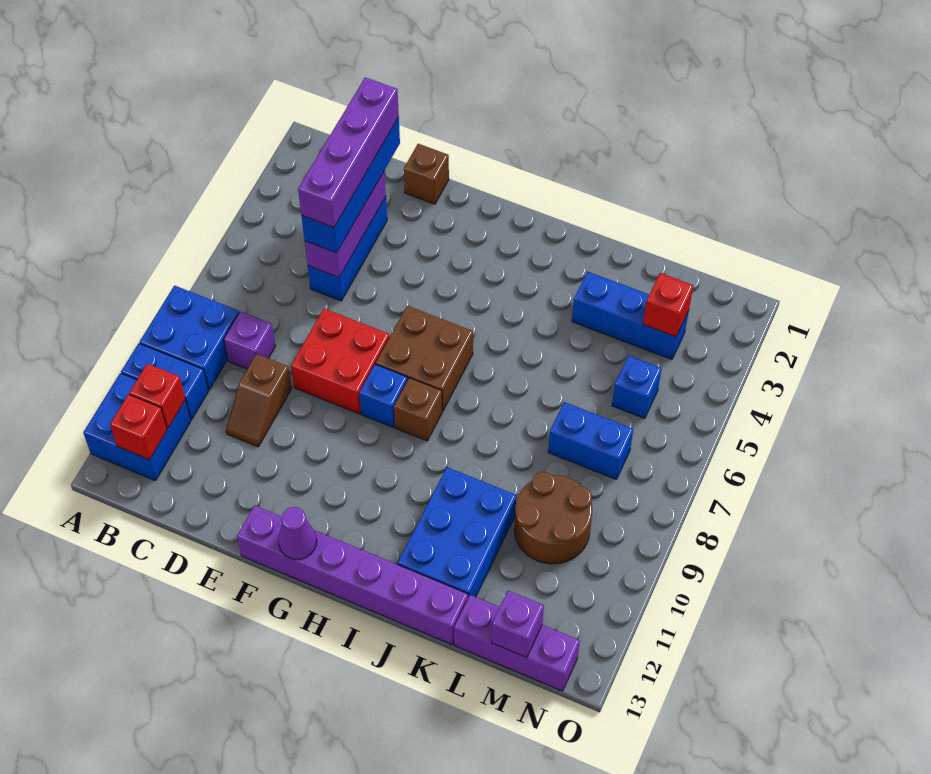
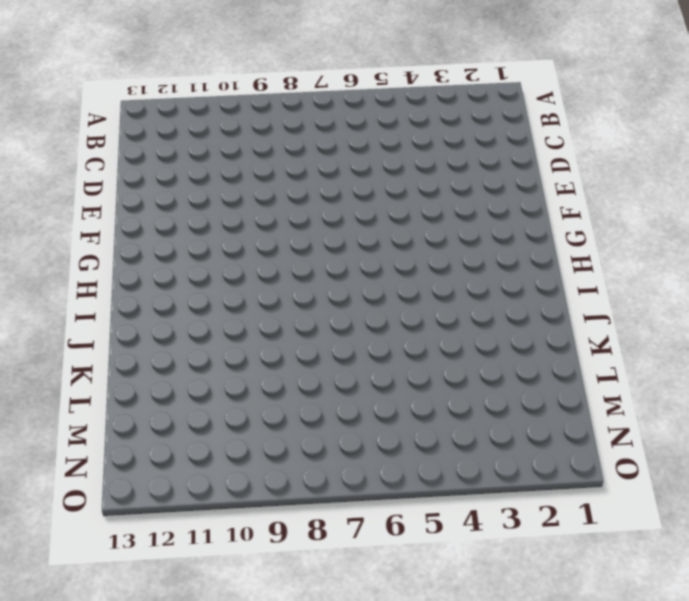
none -> blue 2x2 brick [140,286,239,390]
none -> blue 1x2 brick [121,343,208,420]
none -> blue 2x2 brick [83,373,191,481]

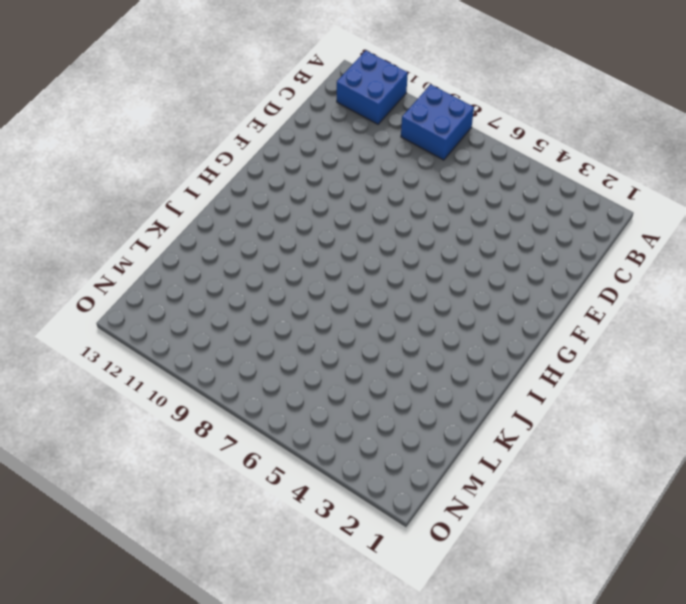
none -> blue 1x2 brick [121,343,208,420]
none -> purple 1x1 brick [224,311,275,369]
none -> blue 1x3 brick [308,197,387,301]

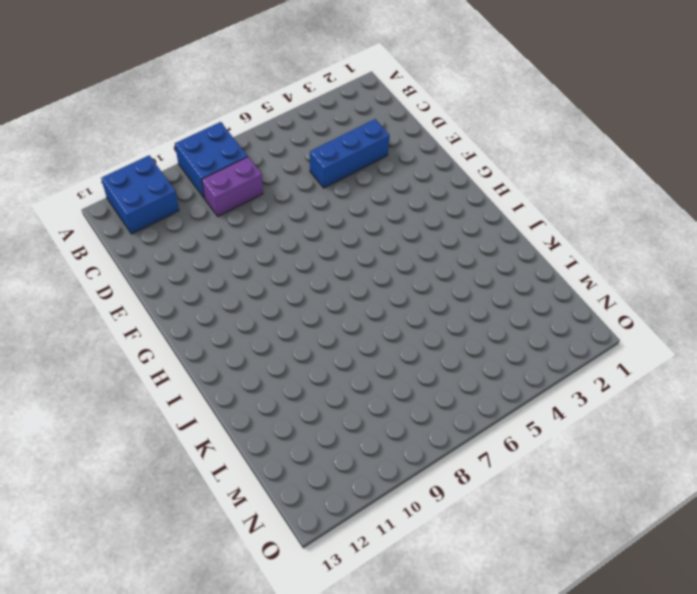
purple 1x2 brick [202,157,263,216] -> purple 1x1 brick [224,311,275,369]
none -> blue 1x2 brick [121,343,208,420]
none -> brown 1x2 slope [226,354,292,447]
none -> brown 1x1 brick [404,144,449,204]

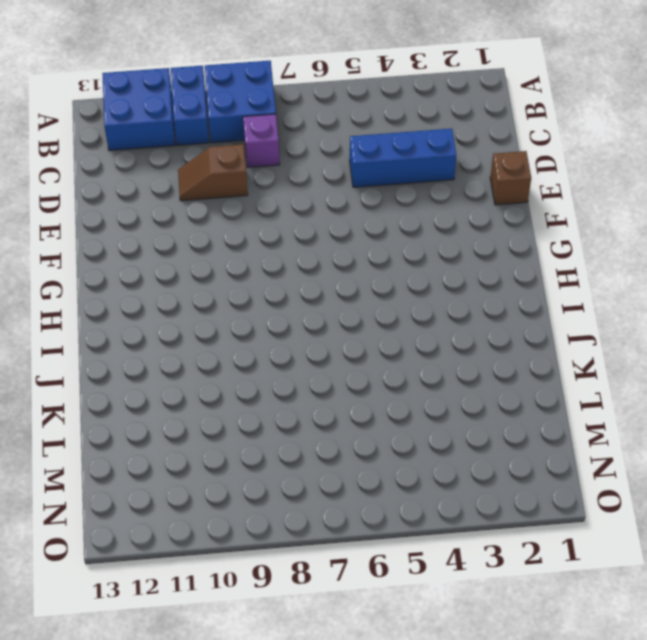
none -> red 2x2 brick [291,309,390,414]
none -> purple 1x6 brick [237,505,468,645]
none -> brown 2x2 brick [376,306,473,411]

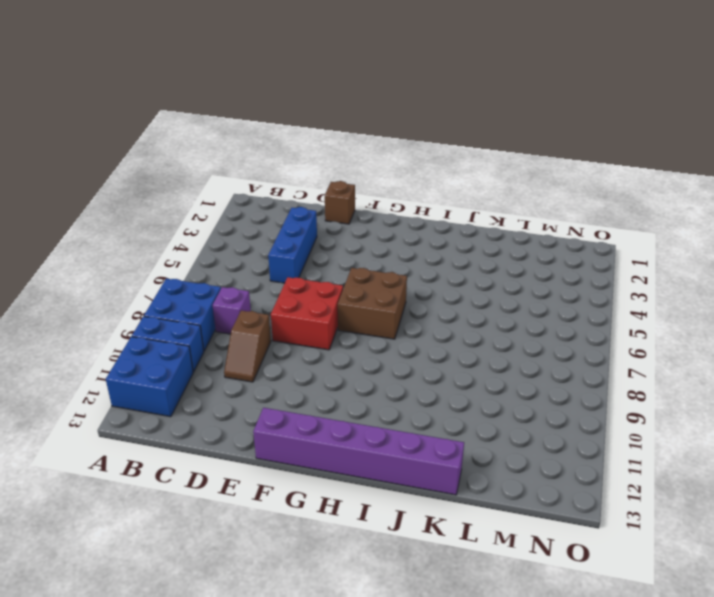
none -> blue 1x1 brick [359,364,408,427]
none -> brown 1x1 brick [394,378,442,441]
none -> blue 2x3 brick [398,467,516,597]

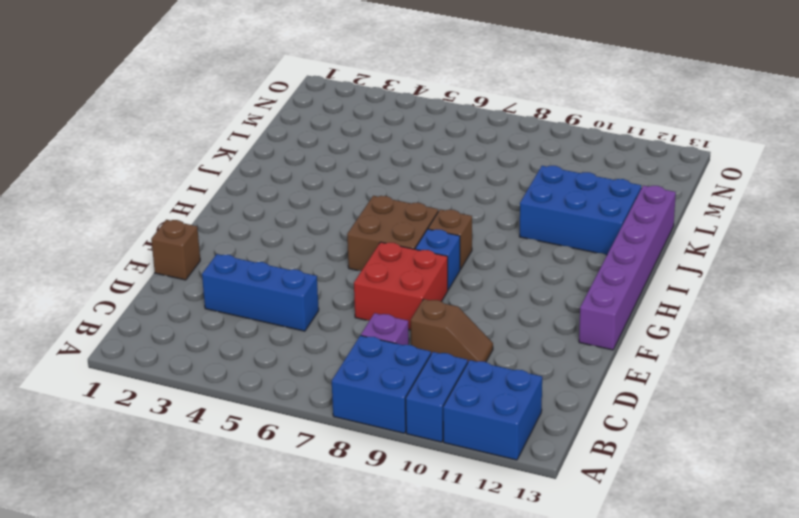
none -> blue 1x3 brick [572,272,689,359]
none -> blue 1x2 brick [548,402,633,479]
none -> brown 2x2 round brick [514,472,592,564]

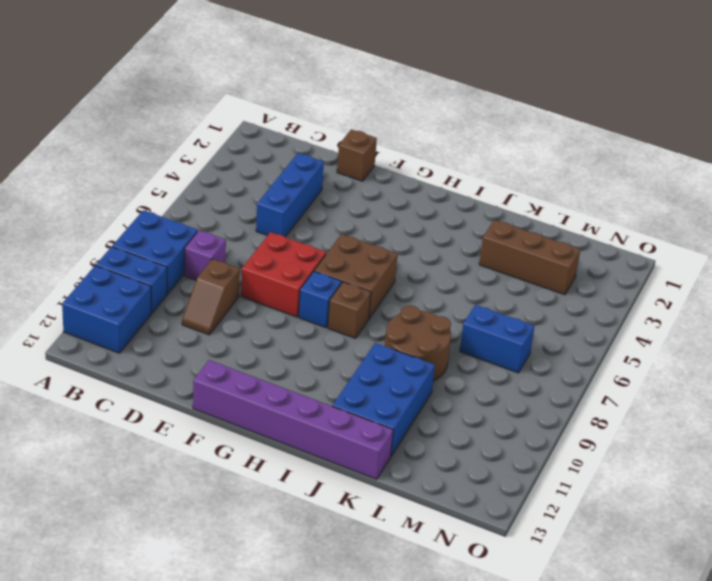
brown 2x2 round brick [385,305,451,381] -> brown 2x2 round brick moved to [514,472,592,564]
brown 1x3 brick [479,220,580,295] -> blue 1x3 brick [572,272,689,359]
none -> purple 1x3 brick [454,595,580,691]
none -> blue 1x1 brick [612,356,662,419]
none -> red 1x1 brick [129,364,185,428]

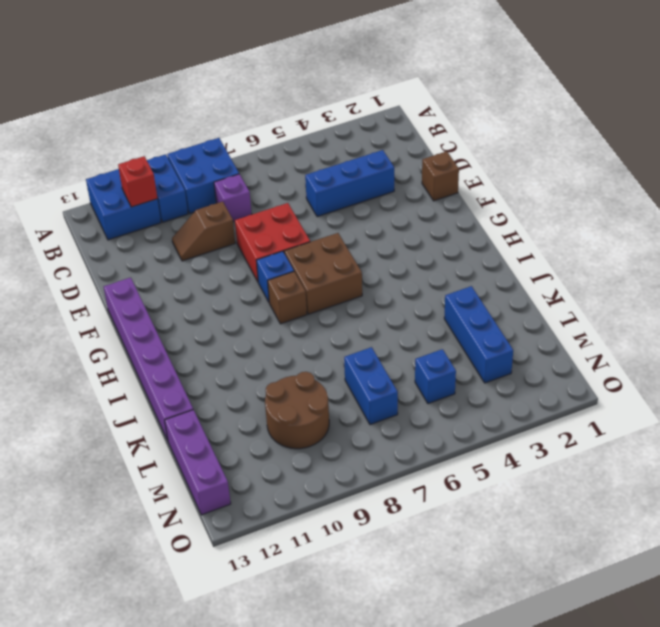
none -> blue 2x3 brick [398,467,516,597]
none -> red 1x1 brick [110,394,167,460]
none -> purple 1x3 brick [305,172,386,277]

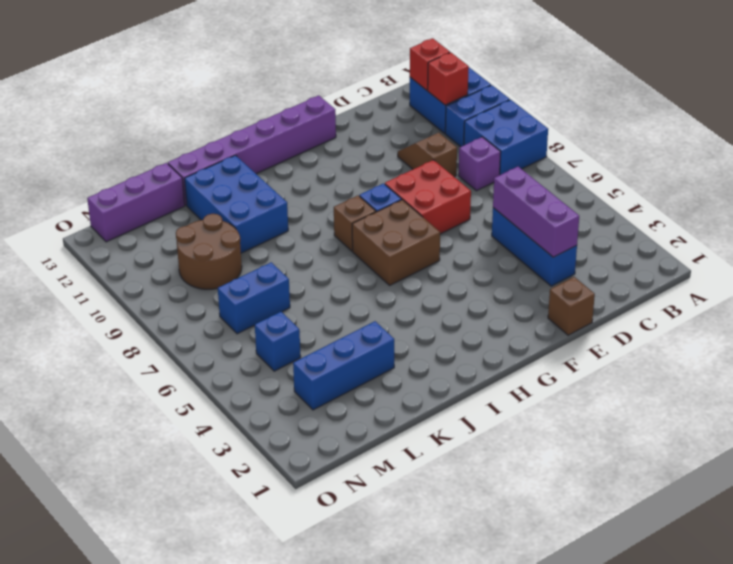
none -> purple 1x1 cone [278,507,317,559]
none -> red 1x1 brick [643,273,693,337]
none -> purple 1x1 brick [491,591,544,658]

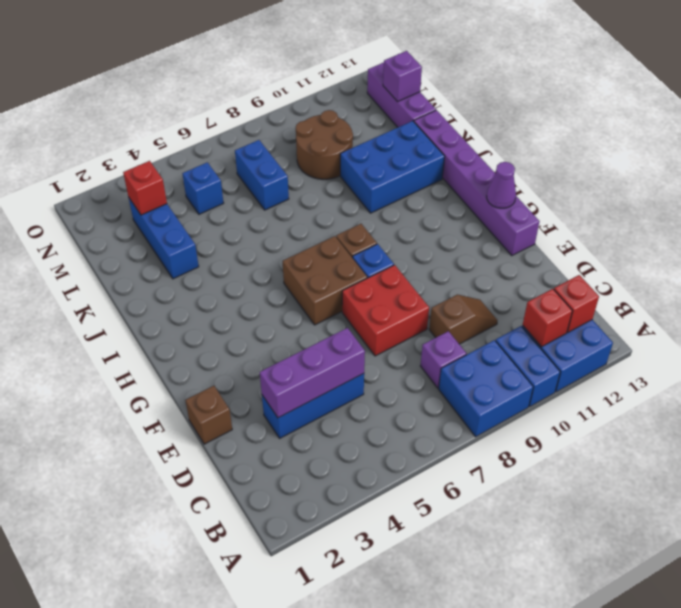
none -> blue 1x4 brick [301,117,400,253]
none -> purple 1x4 brick [298,77,399,227]

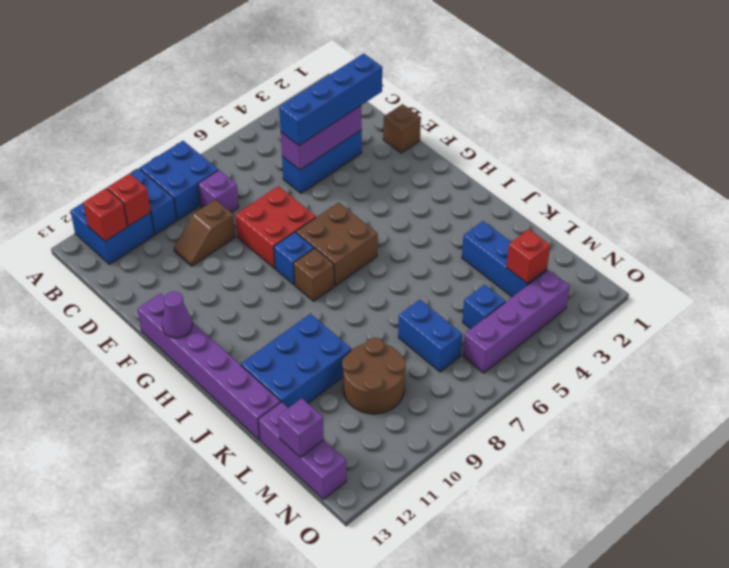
purple 1x4 brick [463,270,569,373] -> purple 1x4 brick moved to [298,77,399,227]

